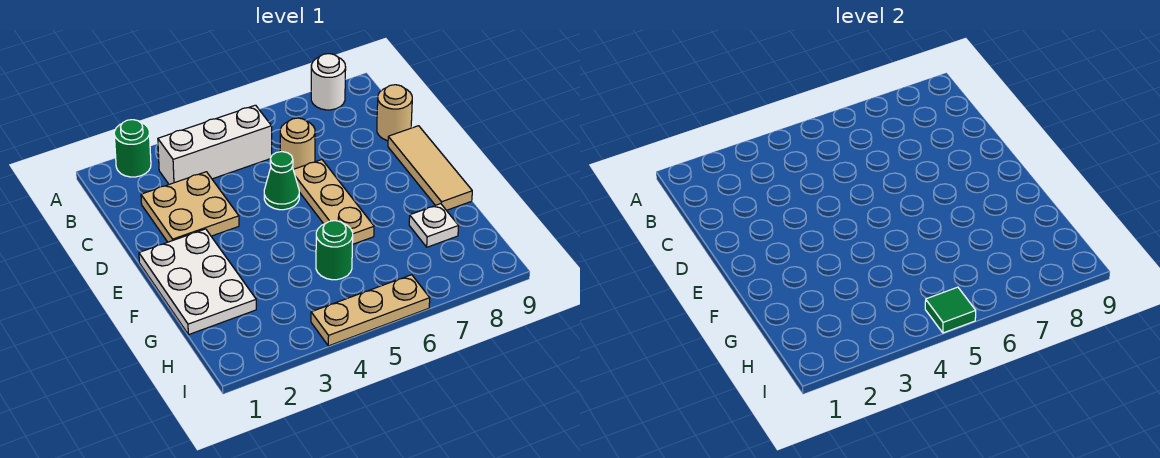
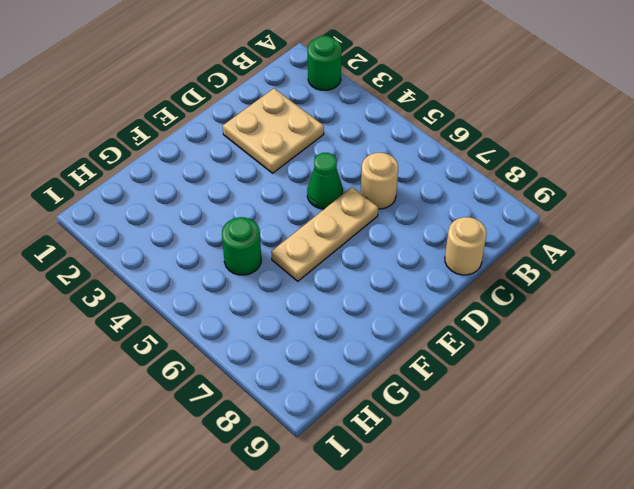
none -> white 1x1 round brick [311,54,346,110]
none -> white 1x3 brick [158,105,272,184]
none -> tan 1x3 tile [388,126,472,210]

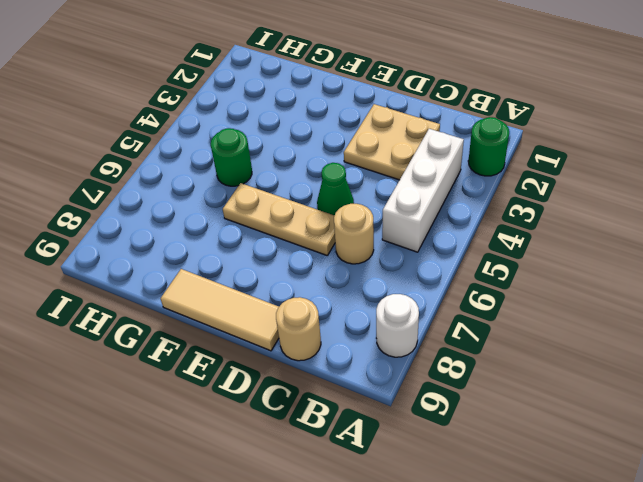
none -> white 2x3 plate [139,229,256,335]
none -> white 1x1 plate [409,204,459,247]
none -> tan 1x3 plate [311,275,430,346]

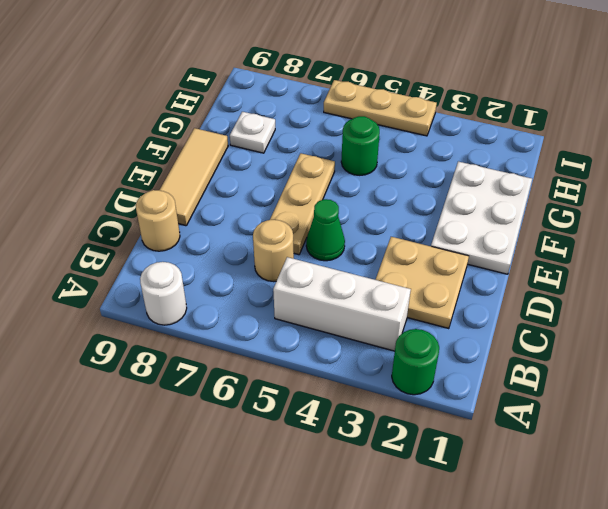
none -> green 1x1 tile [925,287,976,333]

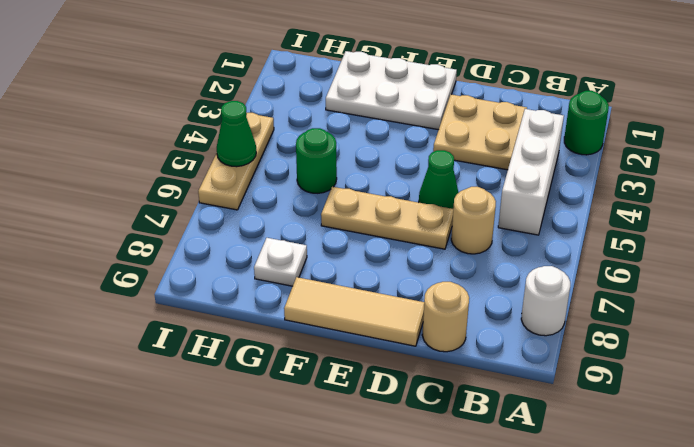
green 1x1 cone [217,101,256,167] -> green 1x1 tile [925,287,976,333]

